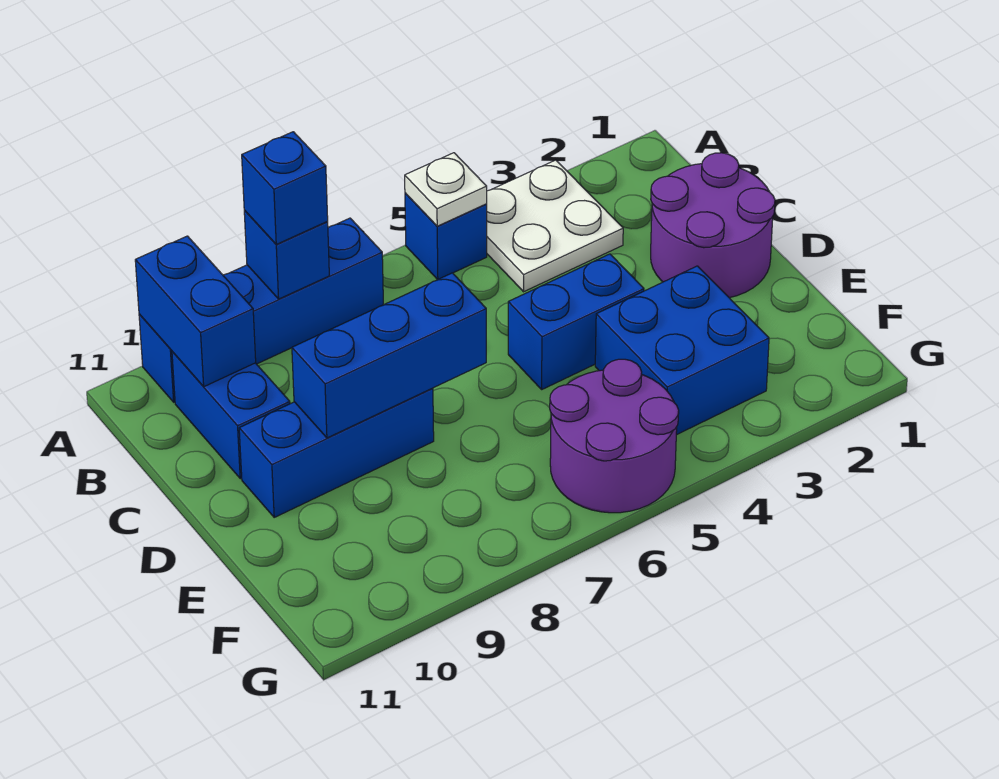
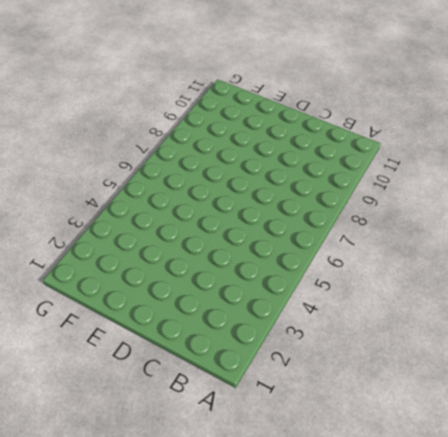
none -> white 2x2 plate [487,160,623,292]
none -> blue 1x1 brick [405,193,487,280]
none -> blue 1x4 brick [139,218,383,402]

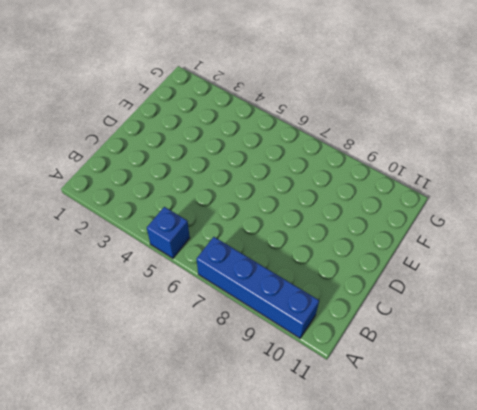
none -> white 2x2 plate [487,160,623,292]
none -> blue 1x2 brick [172,352,290,479]
none -> purple 2x2 round brick [651,153,775,298]

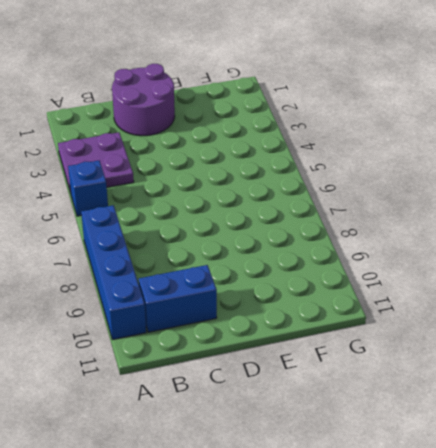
purple 2x2 plate [58,132,134,193] -> white 2x2 plate [487,160,623,292]
none -> blue 1x2 brick [508,254,644,389]
none -> blue 1x3 brick [239,388,434,517]
none -> blue 2x2 brick [595,266,769,435]

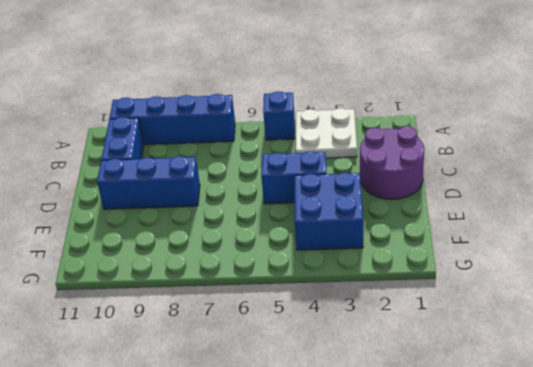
none -> purple 2x2 round brick [550,359,679,513]
none -> white 1x1 plate [405,153,487,226]
none -> blue 1x1 brick [244,211,329,299]

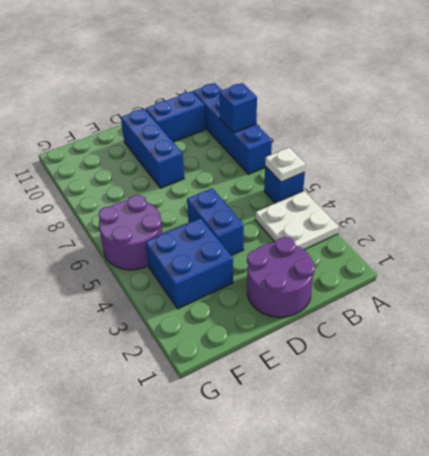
none -> blue 1x2 brick [135,236,256,387]
none -> blue 1x3 brick [292,273,486,438]
none -> blue 1x1 brick [242,132,328,244]

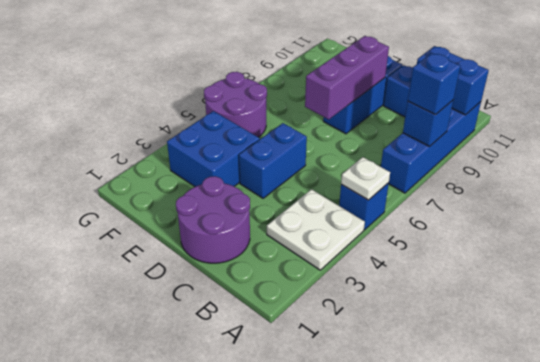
purple 1x3 brick [305,36,389,119] -> blue 1x3 brick [292,273,486,438]

